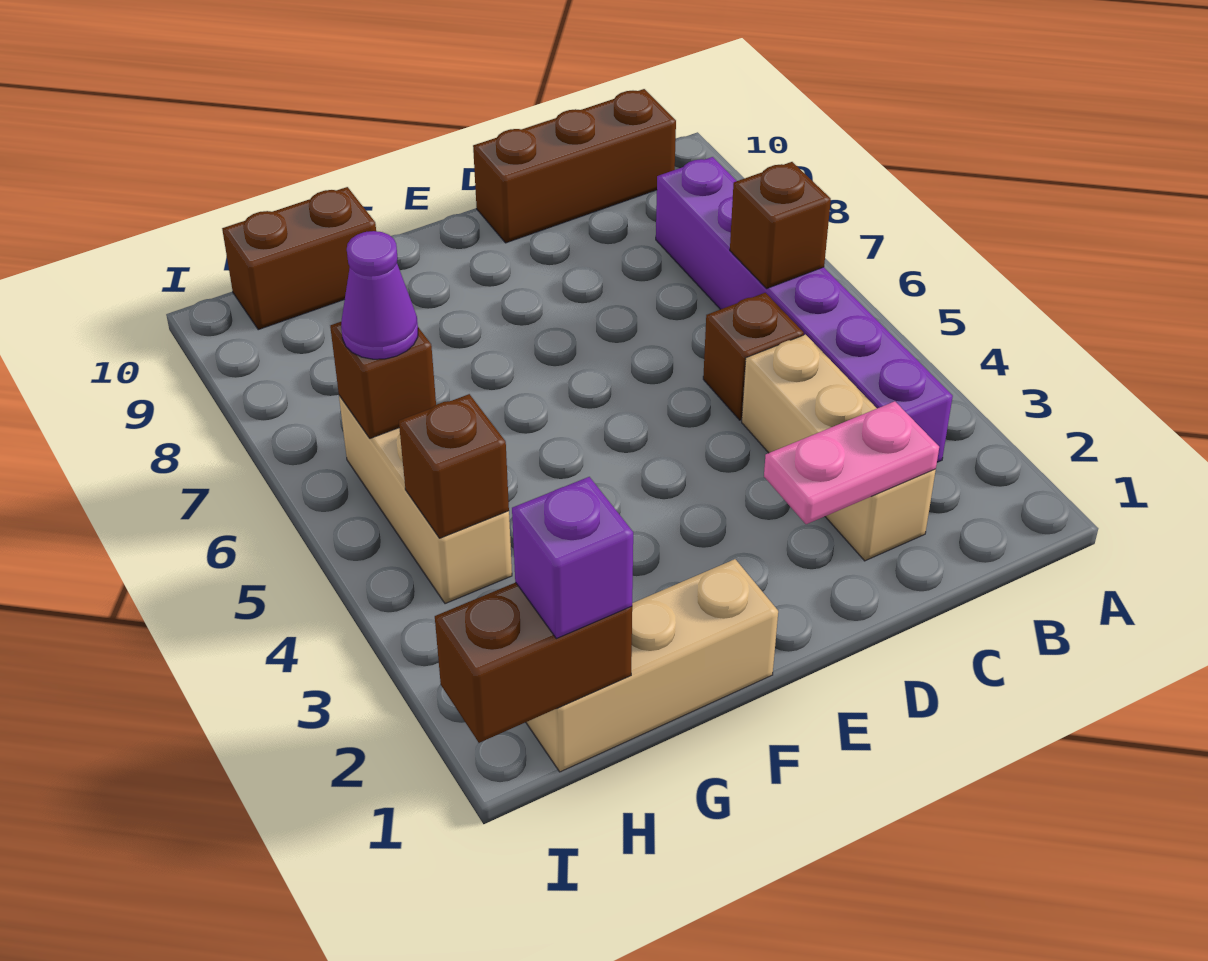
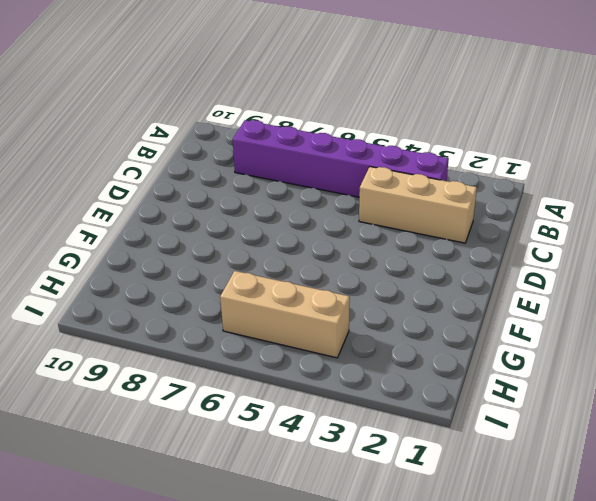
none -> brown 1x3 brick [473,89,676,243]
none -> brown 1x1 brick [703,293,804,420]
none -> tan 1x3 brick [526,559,778,772]

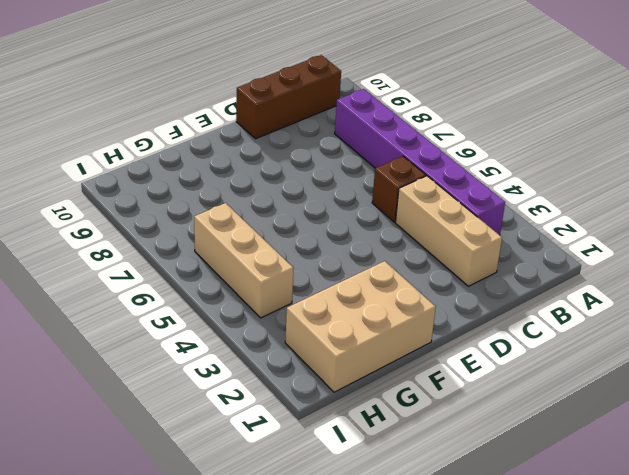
tan 2x3 brick [285,261,436,392] -> tan 1x3 brick [526,559,778,772]
none -> brown 1x2 brick [222,187,376,330]
none -> brown 1x1 brick [730,162,831,288]
none -> pink 1x2 plate [764,401,939,524]

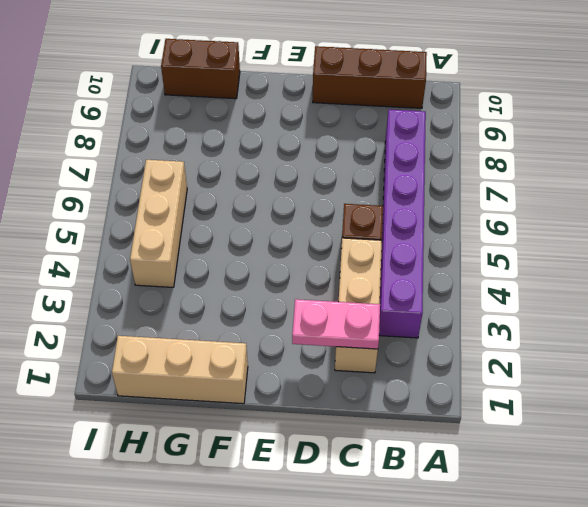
none -> brown 1x1 brick [730,162,831,288]
none -> brown 1x2 brick [435,582,632,743]
none -> brown 1x1 brick [399,394,509,538]

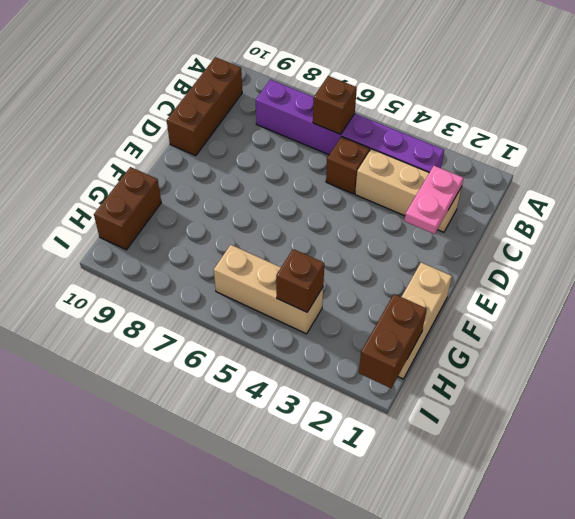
none -> brown 1x1 brick [330,322,436,438]
none -> purple 1x1 brick [512,477,633,639]
none -> purple 1x1 cone [341,231,418,359]

